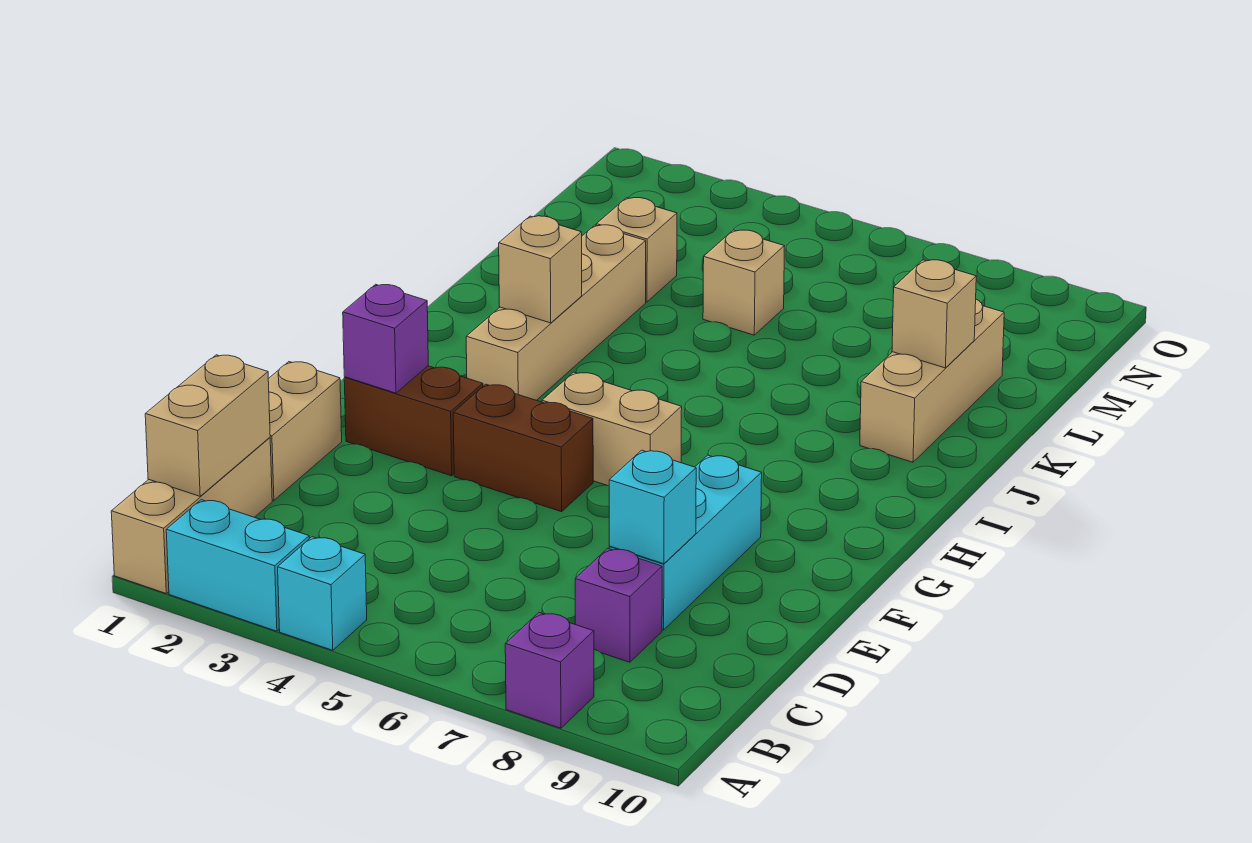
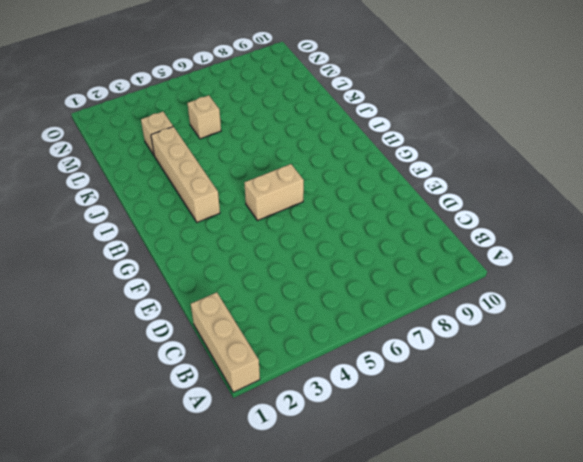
none -> cyan 1x2 brick [166,500,309,631]
none -> cyan 1x1 brick [278,537,367,650]
none -> purple 1x1 brick [505,613,594,728]

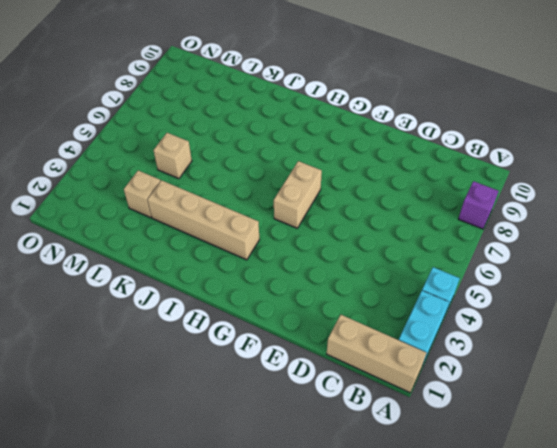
none -> purple 1x1 brick [575,548,662,662]
none -> tan 1x2 brick [268,362,342,500]
none -> cyan 1x3 brick [609,455,762,630]

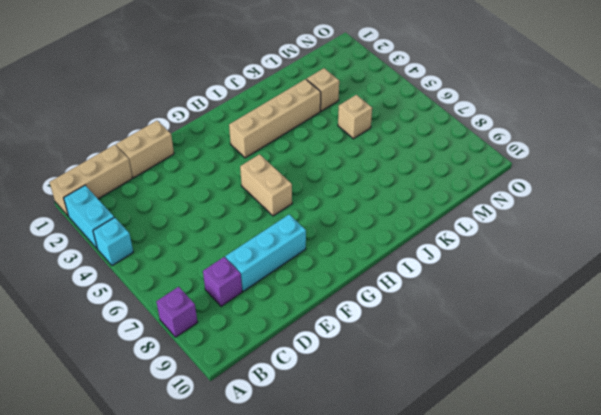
none -> brown 1x2 brick [344,366,483,476]
none -> brown 1x2 brick [453,384,593,512]
none -> tan 1x3 brick [860,299,1004,462]

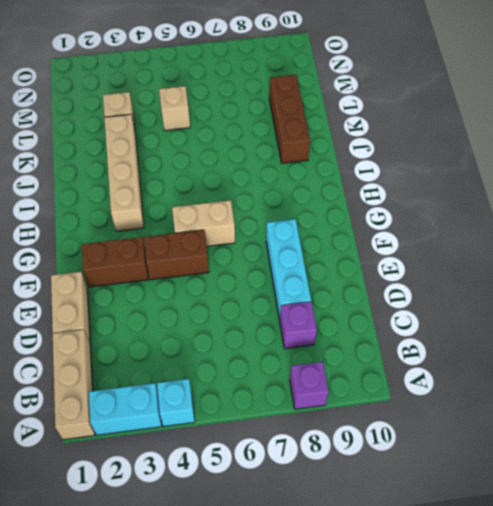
brown 1x3 brick [269,75,310,163] -> tan 1x3 brick [860,299,1004,462]
none -> tan 1x2 brick [145,355,270,496]
none -> cyan 1x1 brick [609,450,696,564]
none -> purple 1x1 brick [343,284,428,393]

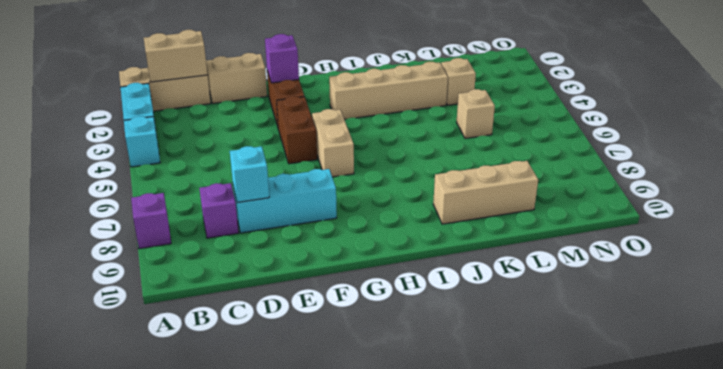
none -> tan 1x1 brick [499,216,582,323]
none -> tan 1x1 brick [892,260,976,368]

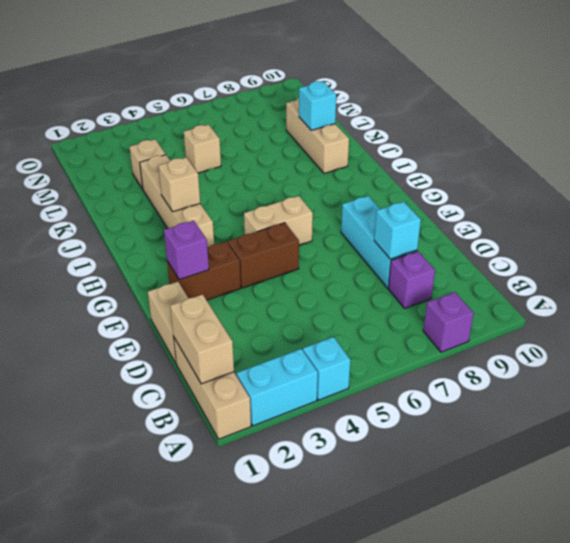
cyan 1x1 brick [299,81,336,130] -> tan 1x1 brick [892,260,976,368]

